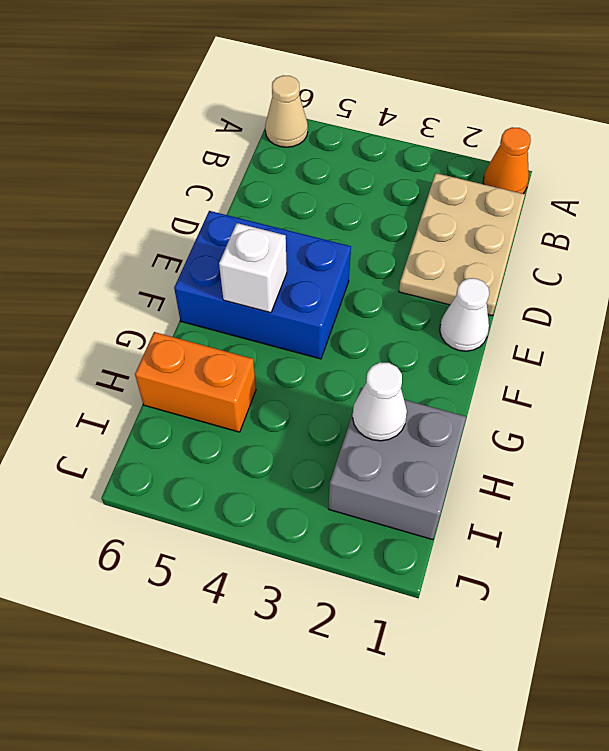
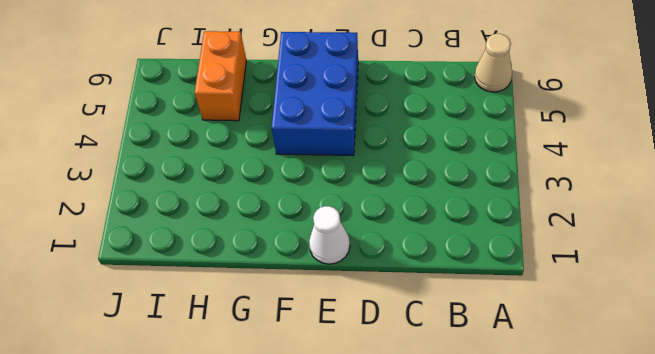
none -> orange 1x1 cone [483,127,531,194]
none -> tan 2x3 plate [399,173,525,316]

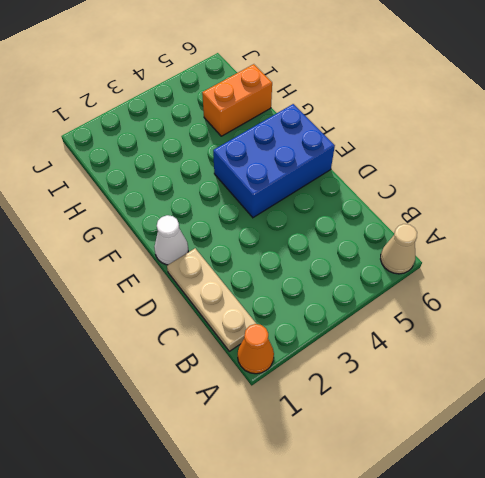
tan 1x3 plate [167,248,256,351] -> tan 2x3 plate [399,173,525,316]
none -> grey 2x2 brick [328,388,466,540]
none -> white 1x1 brick [219,223,287,313]

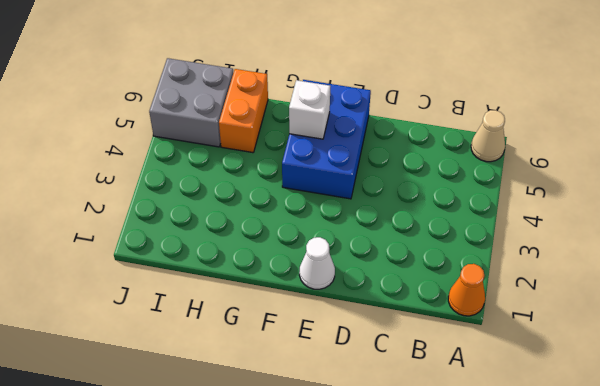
grey 2x2 brick [149,58,233,147] -> grey 2x2 brick moved to [328,388,466,540]
none -> tan 2x3 plate [399,173,525,316]
none -> white 1x1 cone [353,362,407,441]

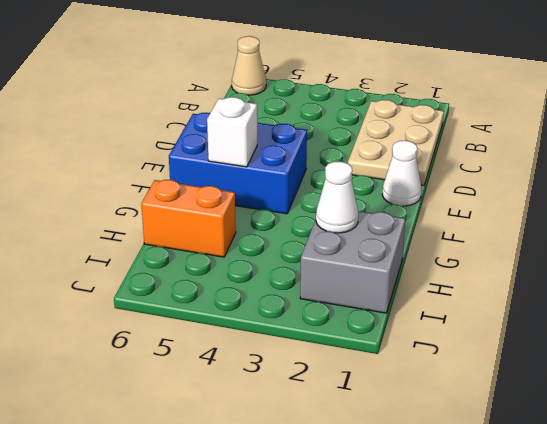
none -> orange 1x1 cone [483,127,531,194]

